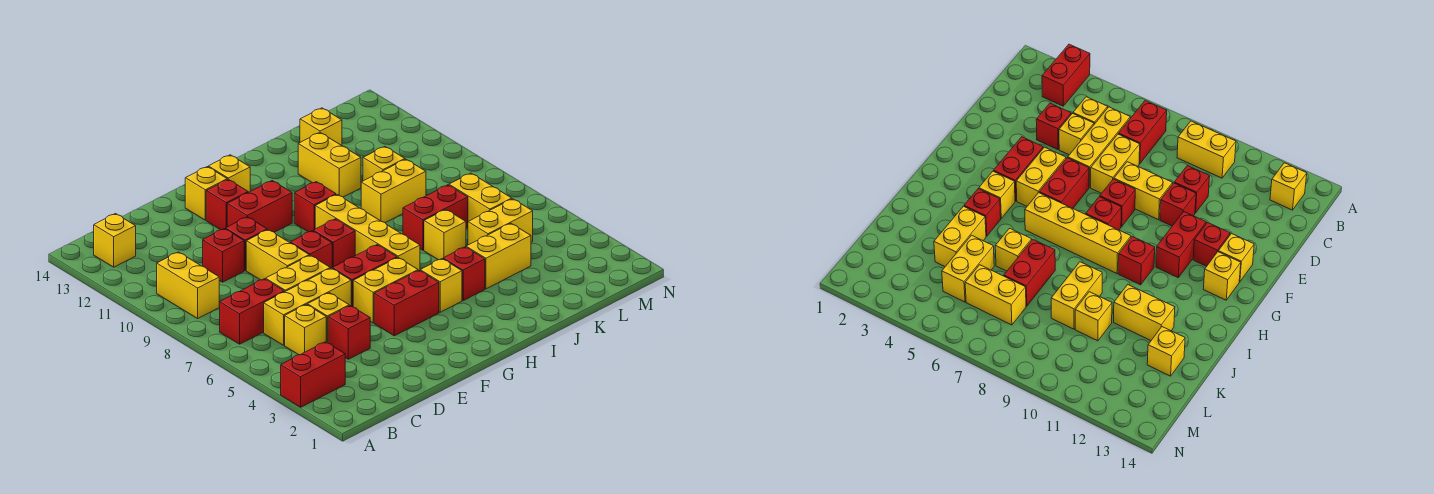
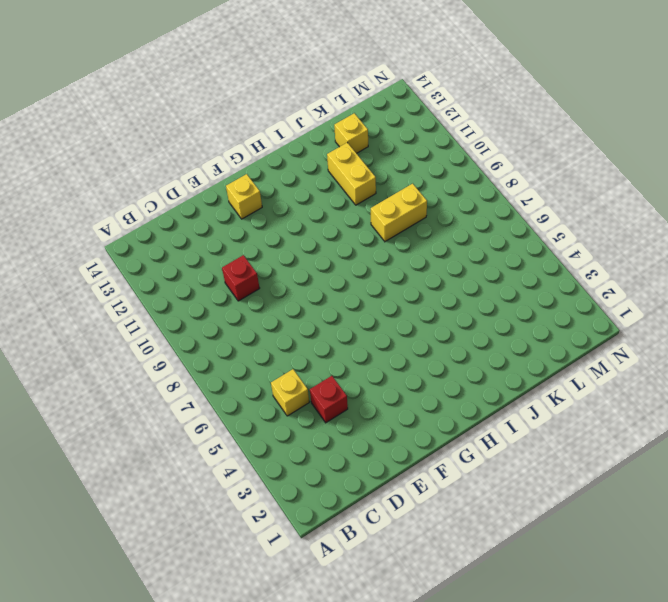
none -> red 1x2 brick [281,342,345,407]
none -> red 1x2 brick [220,279,284,344]
none -> yellow 1x2 brick [157,252,219,318]
none -> yellow 1x1 brick [94,214,136,267]

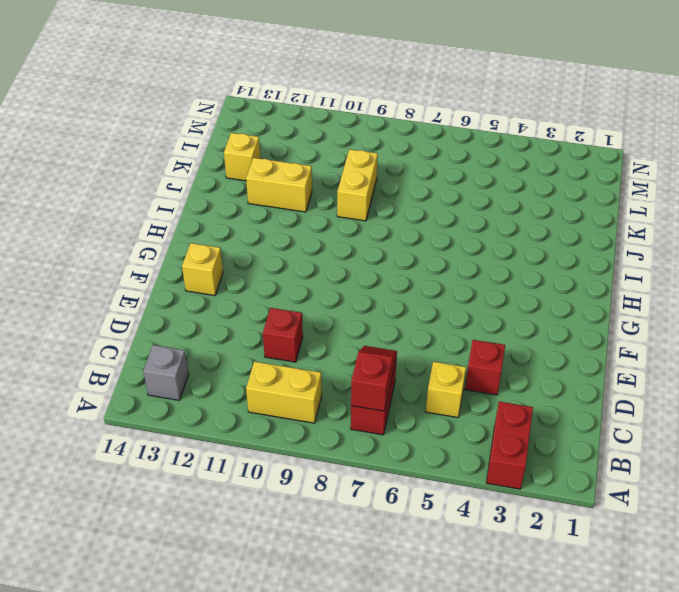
red 1x2 slope [351,346,397,411] -> none
grey 1x1 brick [143,345,189,400] -> yellow 1x1 brick [94,214,136,267]
none -> yellow 1x3 brick [264,268,351,345]
none -> yellow 1x1 brick [308,293,349,343]
none -> yellow 1x2 brick [266,255,330,292]
none -> yellow 1x2 brick [246,230,309,280]

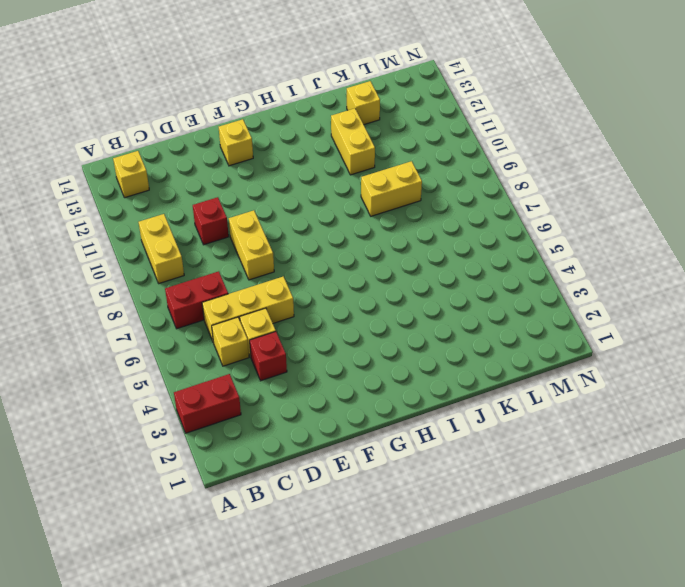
none -> yellow 1x2 brick [266,255,330,292]
none -> red 1x1 brick [225,217,267,271]
none -> red 1x2 brick [374,270,439,336]
none -> yellow 1x2 brick [353,258,418,323]

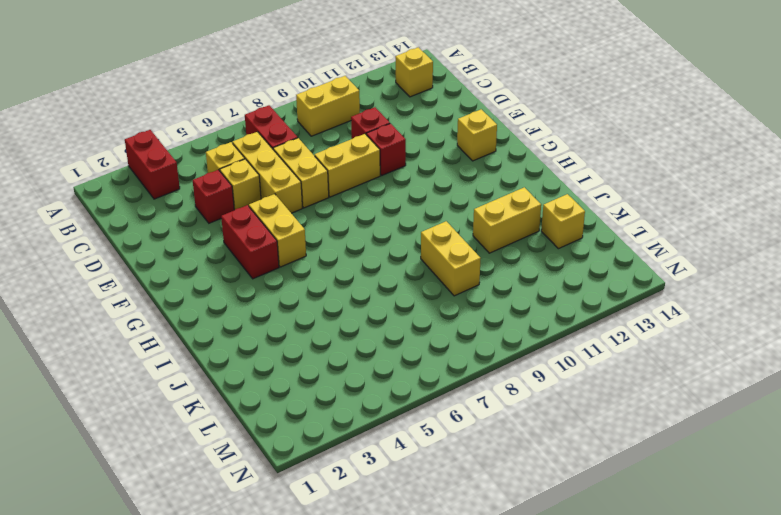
none -> red 1x2 brick [332,245,397,307]
none -> red 1x1 brick [290,231,333,268]
none -> red 1x2 brick [227,181,292,232]
none -> red 1x1 brick [206,179,248,230]

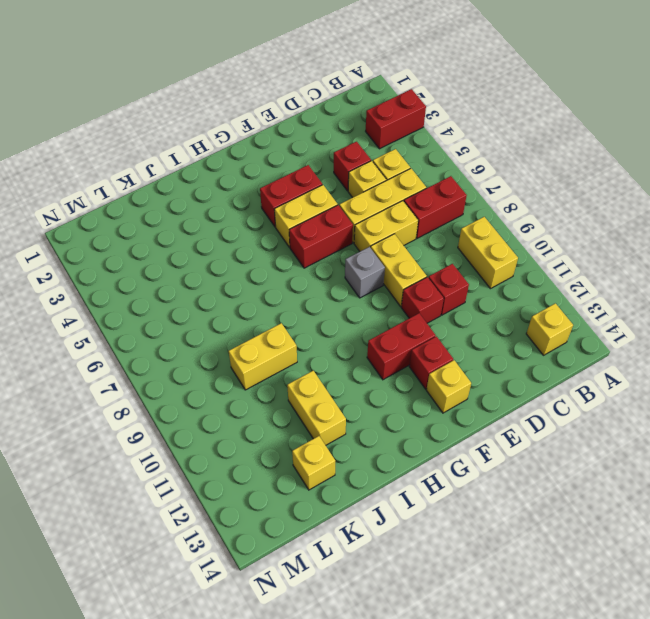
grey 1x1 brick [345,247,385,298] -> red 1x1 brick [290,231,333,268]
none -> red 1x1 brick [313,219,355,267]
none -> yellow 1x1 brick [208,155,250,192]
none -> yellow 1x1 brick [420,259,462,312]
none -> yellow 1x4 brick [315,195,420,271]

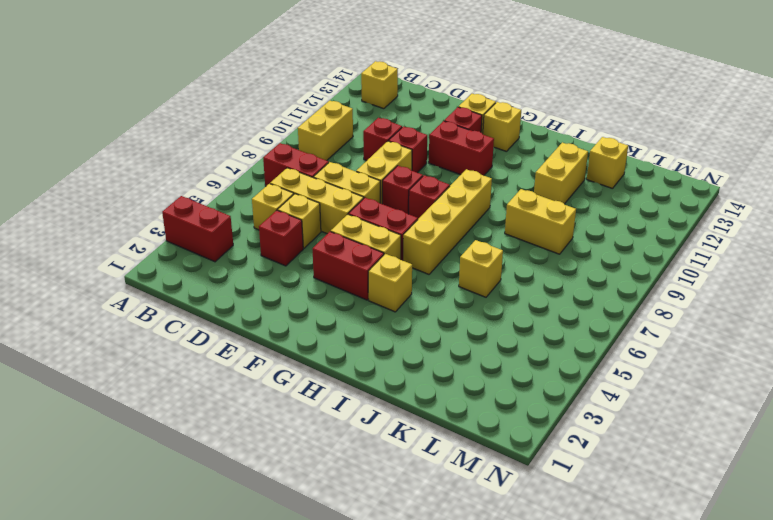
none -> red 1x1 brick [294,182,336,232]
none -> red 1x1 brick [443,247,485,300]
none -> yellow 1x2 brick [466,223,531,289]
none -> red 1x2 brick [403,185,468,250]

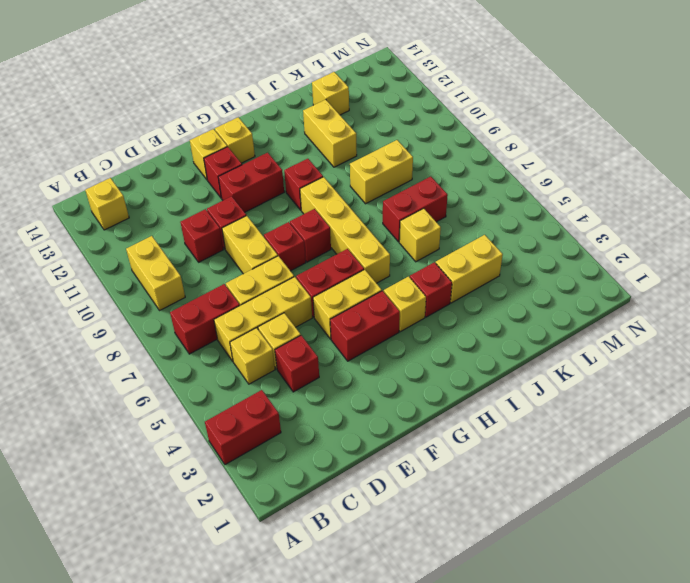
none -> yellow 1x2 brick [468,199,533,245]
none -> yellow 1x1 brick [363,147,405,181]
none -> yellow 1x2 brick [449,173,512,221]

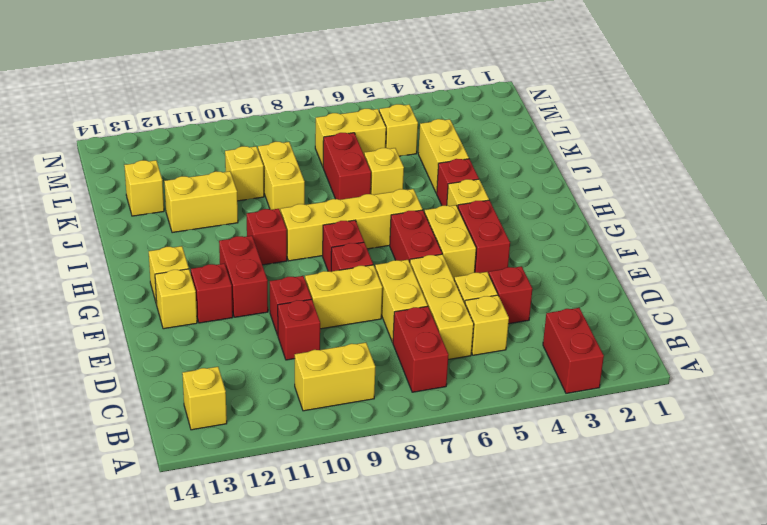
yellow 1x1 brick [379,104,418,156] -> yellow 1x2 brick [468,199,533,245]

